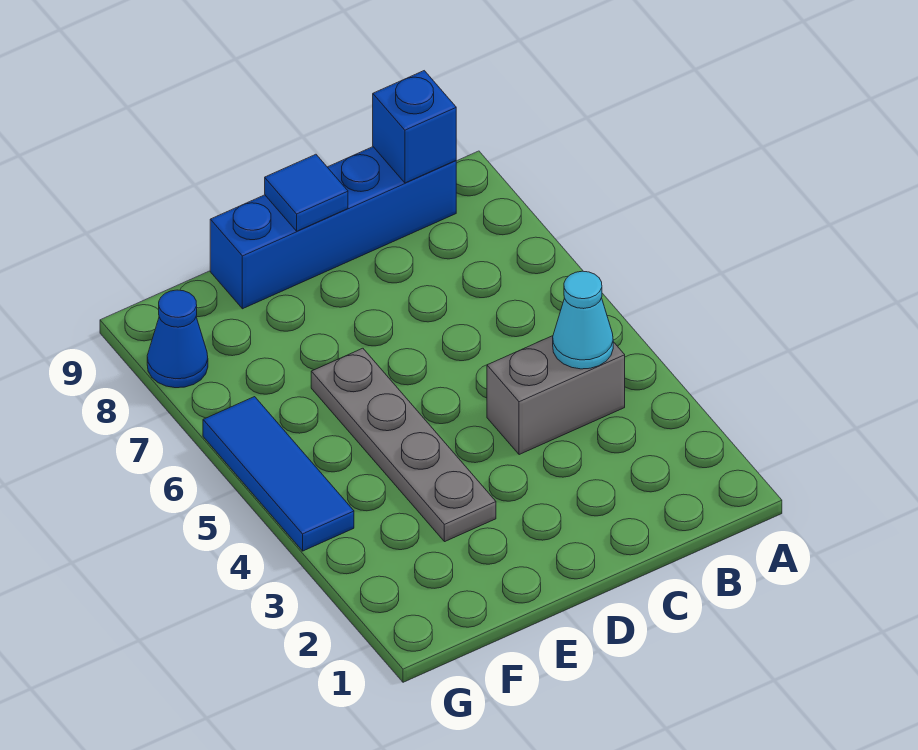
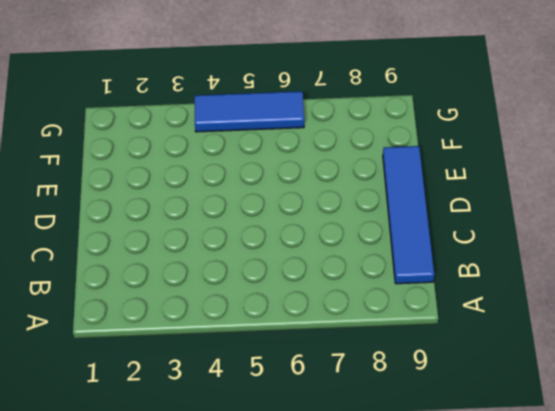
blue 1x4 tile [383,146,434,284] -> blue 1x4 brick [210,147,456,309]
none -> grey 1x2 brick [487,336,625,455]
none -> grey 1x4 plate [311,348,496,542]

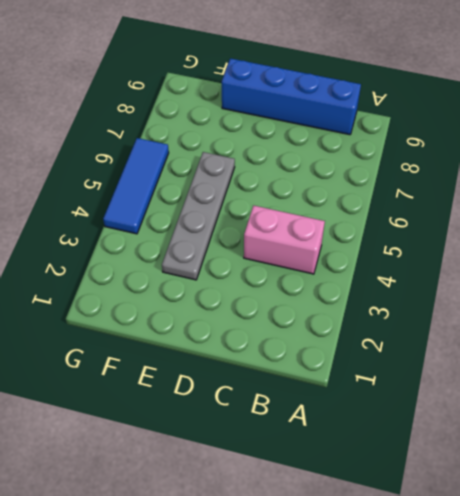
pink 1x2 brick [244,205,325,274] -> grey 1x2 brick [487,336,625,455]
none -> blue 1x1 cone [147,290,208,388]
none -> cyan 1x1 cone [553,271,613,369]

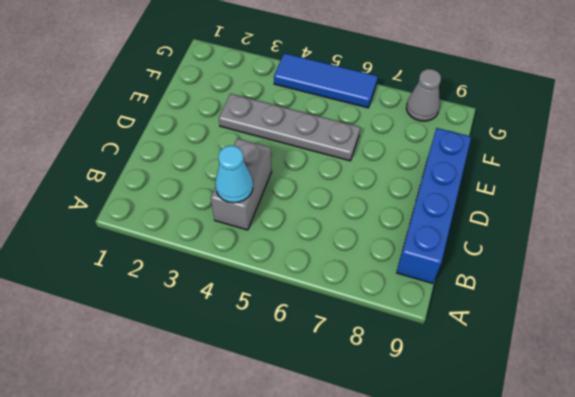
grey 1x1 cone [406,69,441,121] -> blue 1x1 cone [147,290,208,388]
none -> blue 1x1 brick [373,71,456,183]
none -> blue 1x1 tile [265,154,348,231]

